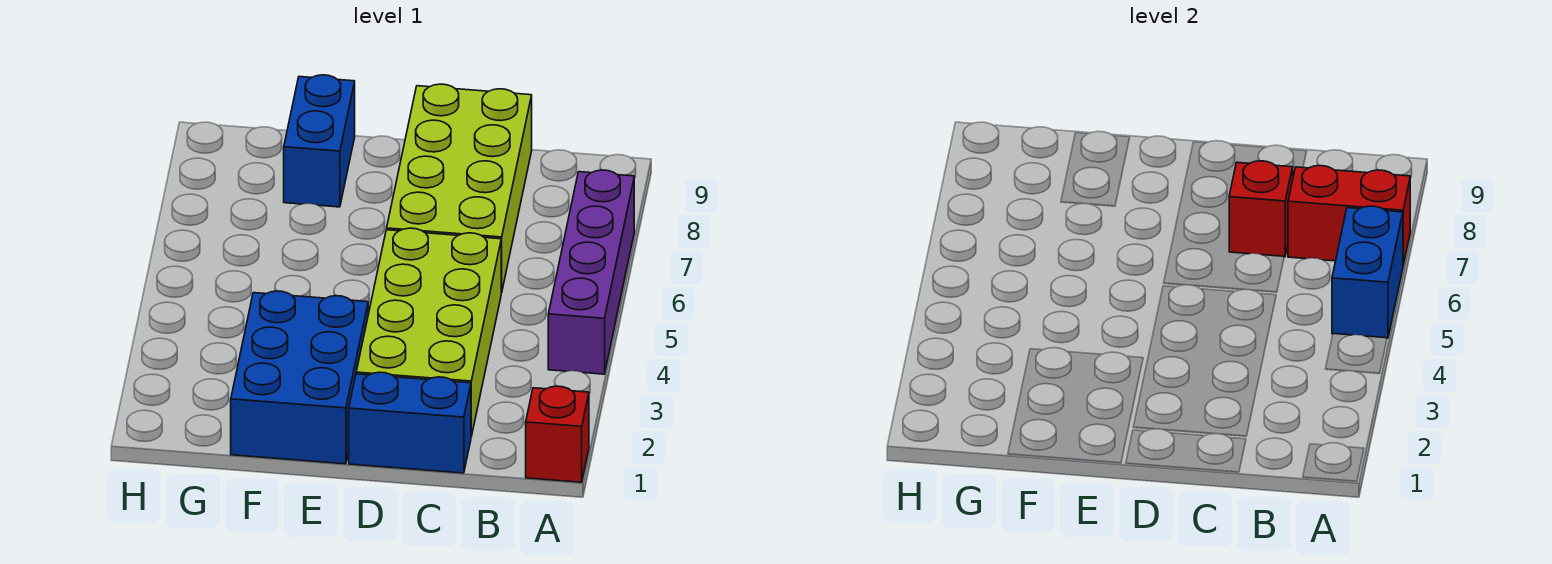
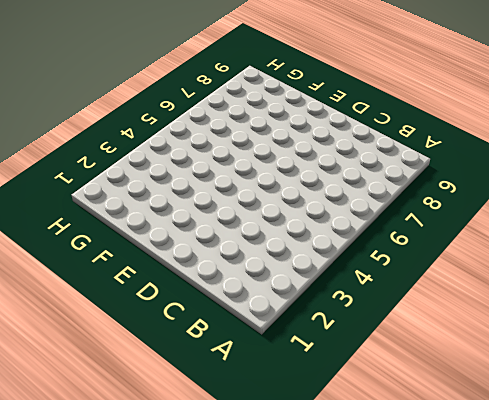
none -> red 1x1 brick [526,386,589,482]
none -> purple 1x4 brick [548,170,634,374]

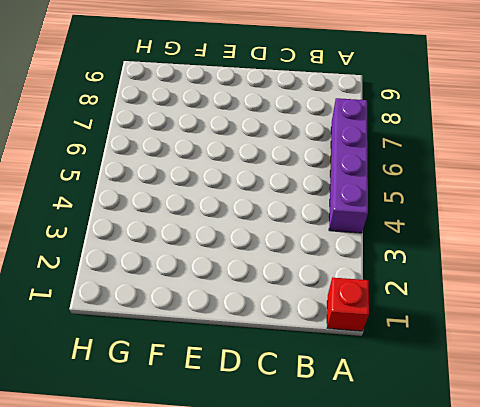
none -> blue 1x2 brick [349,372,471,473]
none -> lime 2x4 brick [356,228,501,437]

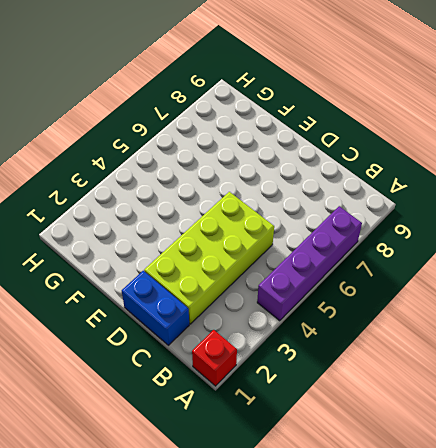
none -> lime 2x4 brick [387,84,532,293]
none -> blue 2x3 brick [231,291,368,464]

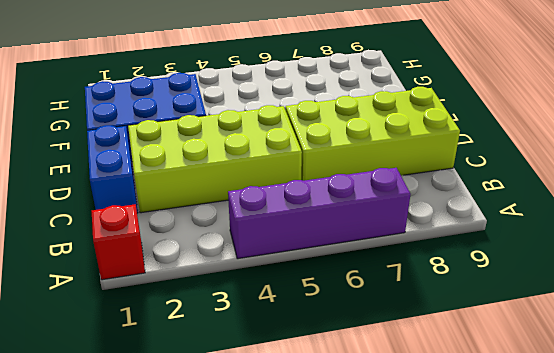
none -> blue 1x2 brick [284,75,355,207]
none -> blue 1x2 brick [1332,206,1403,338]

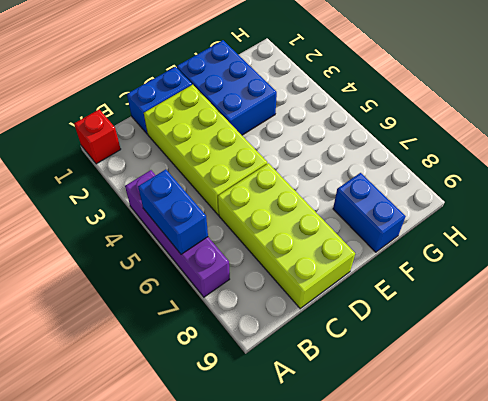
none -> red 1x2 brick [1288,166,1410,265]
none -> red 1x1 brick [1229,161,1293,257]

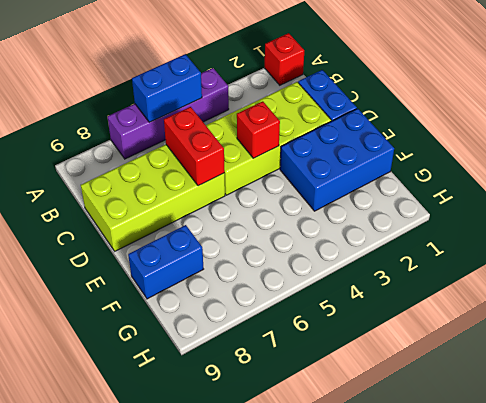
red 1x2 brick [164,107,225,186] -> red 1x2 brick moved to [1288,166,1410,265]
red 1x1 brick [237,101,280,158] -> red 1x1 brick moved to [1229,161,1293,257]

